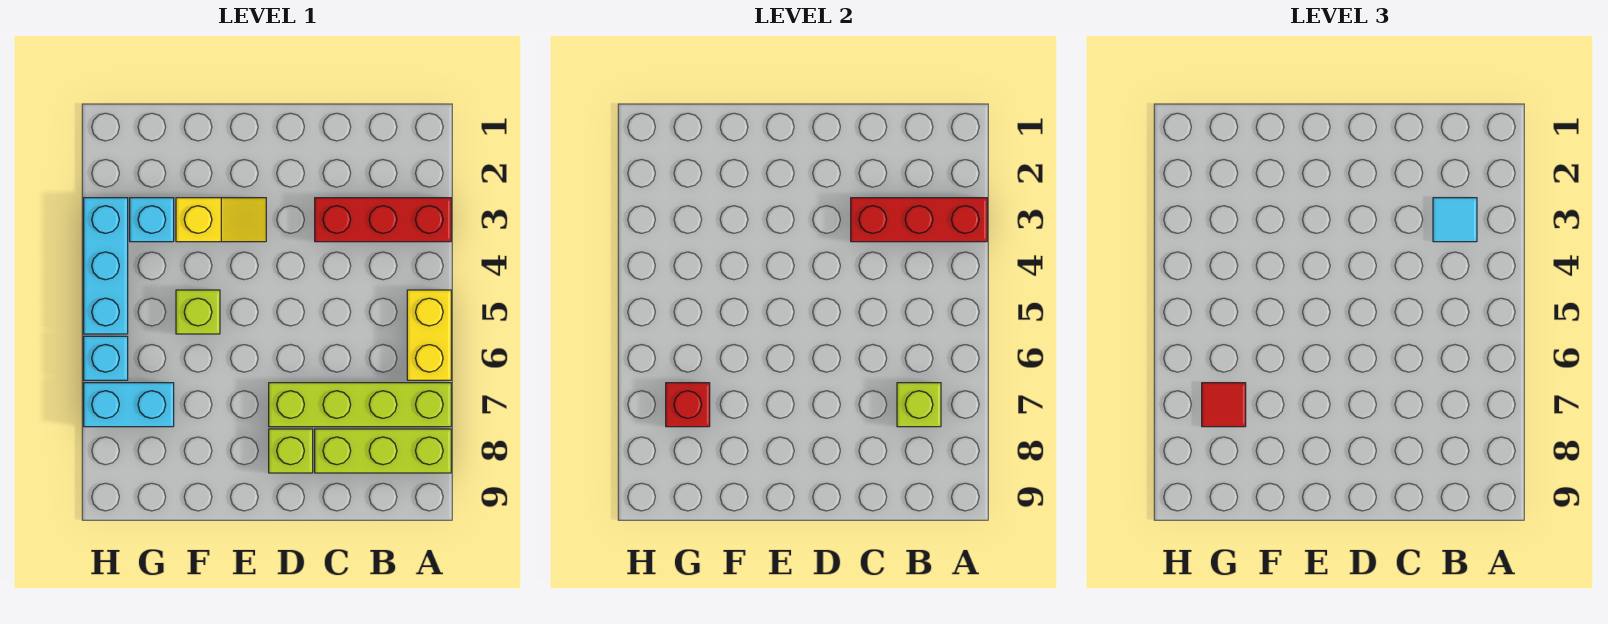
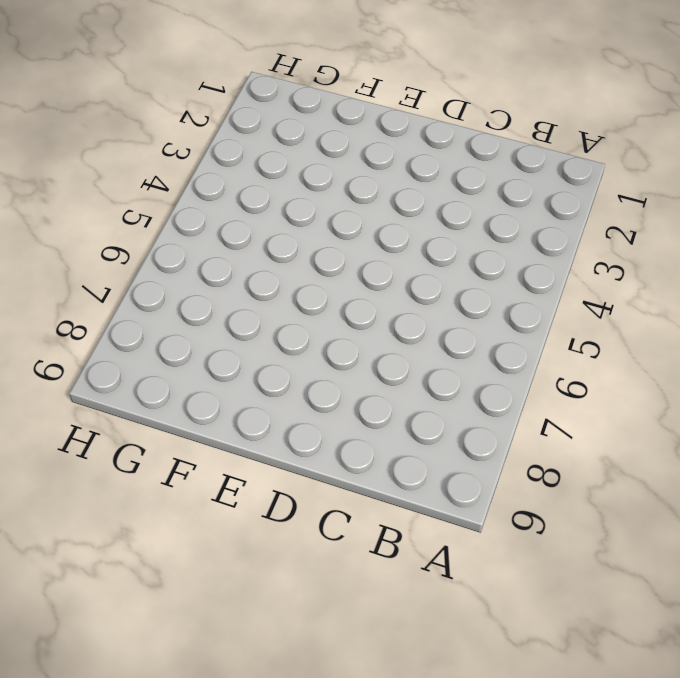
none -> red 1x3 brick [315,198,451,242]
none -> yellow 1x2 brick [407,290,451,380]
none -> lime 1x4 brick [269,383,451,427]

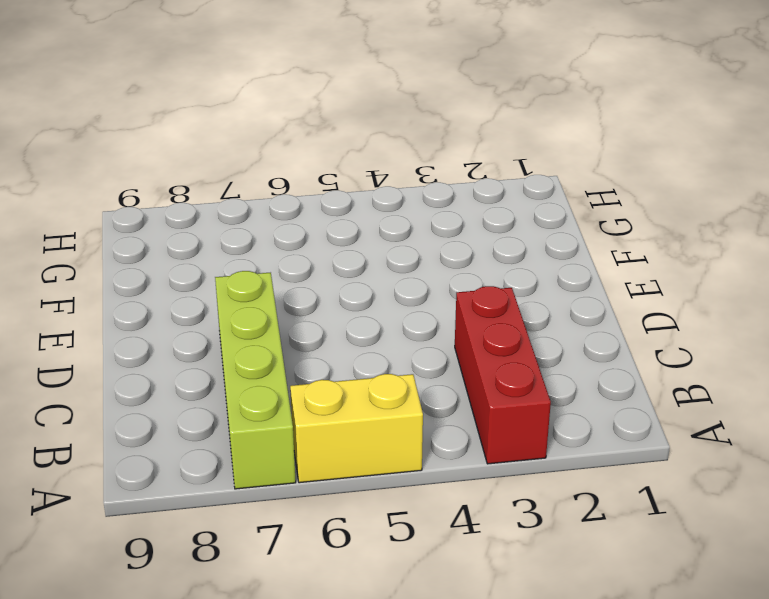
none -> lime 1x3 brick [315,429,451,473]
none -> lime 1x1 brick [269,429,313,473]
none -> yellow 1x2 slope [176,198,266,242]

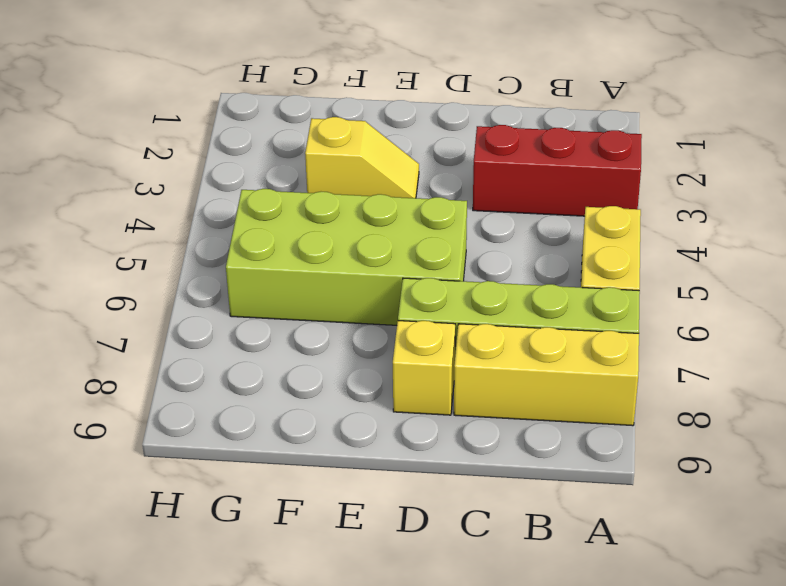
yellow 1x3 brick [454,324,639,426] -> lime 1x3 brick [315,429,451,473]
lime 2x4 brick [226,189,467,325] -> lime 1x1 brick [176,290,220,334]
yellow 1x1 brick [393,321,455,415] -> lime 1x1 brick [269,429,313,473]
none -> cyan 1x1 brick [130,198,174,242]
none -> cyan 1x2 brick [84,383,174,427]
none -> cyan 1x3 brick [84,198,128,334]

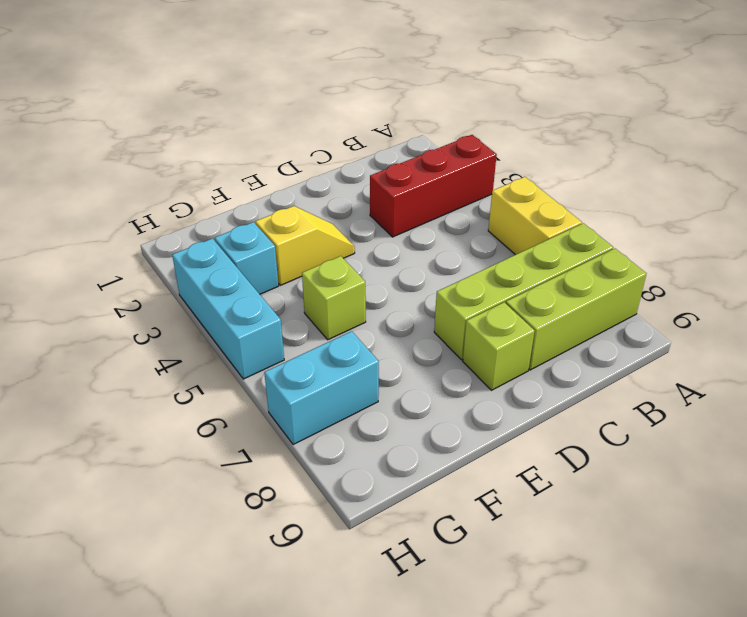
none -> cyan 1x1 brick [84,336,128,380]
none -> red 1x3 brick [851,198,987,242]
none -> lime 1x1 brick [897,383,941,427]

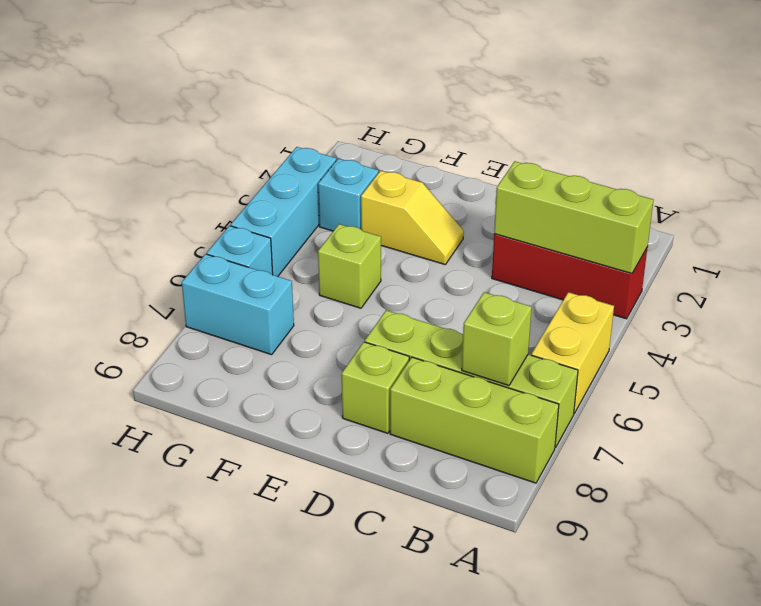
lime 1x3 brick [494,161,654,274] -> red 1x3 brick [851,198,987,242]
none -> red 1x1 brick [666,383,710,427]
none -> cyan 1x1 tile [1433,198,1477,242]
none -> red 1x1 tile [1202,383,1246,427]

